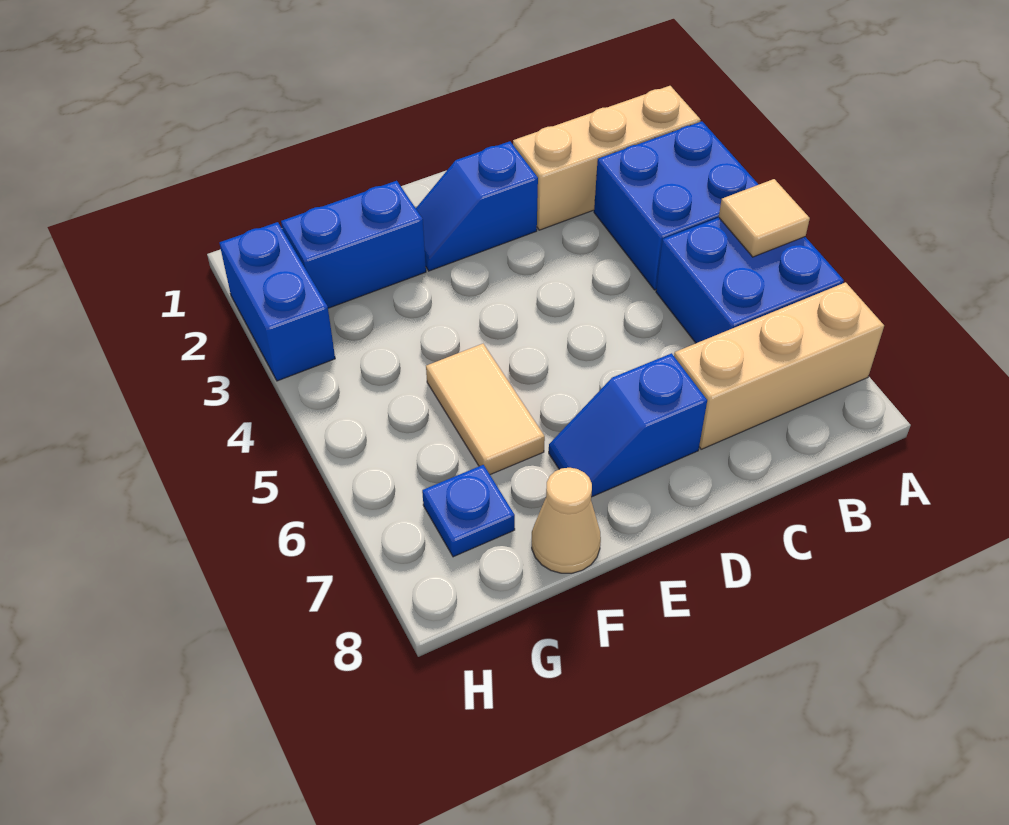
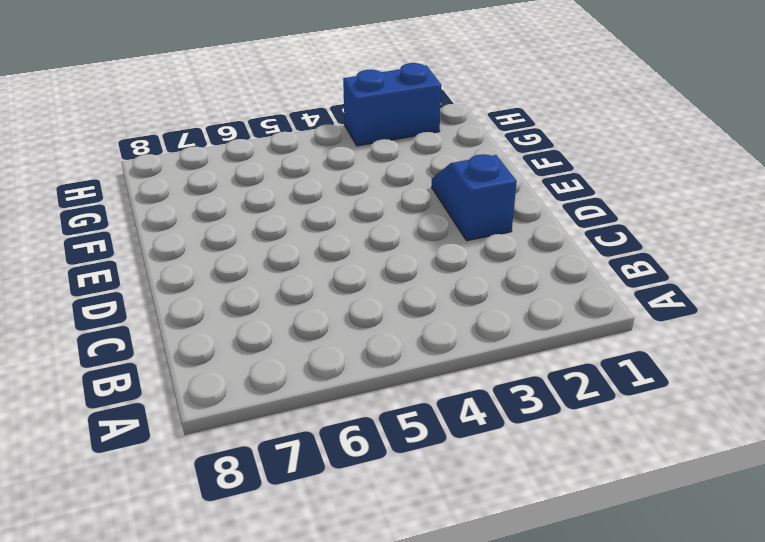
none -> tan 1x3 brick [513,86,700,230]
none -> blue 2x2 brick [594,121,759,290]
none -> blue 2x2 brick [656,218,844,343]

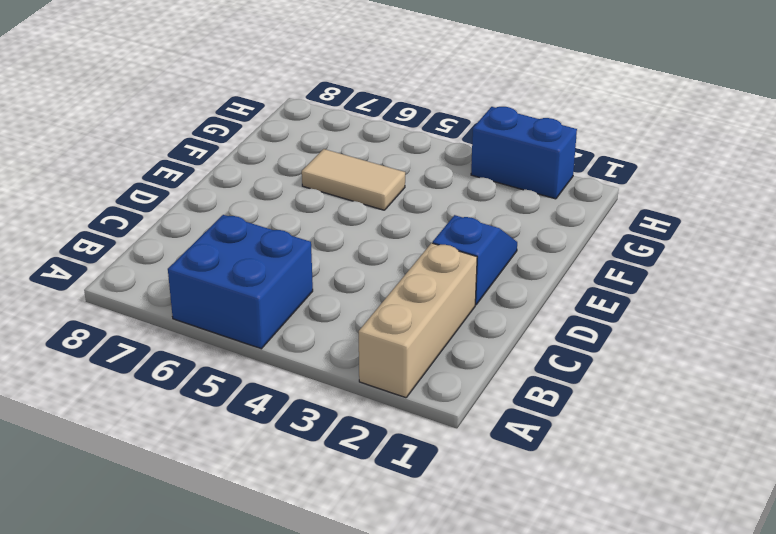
none -> blue 2x2 brick [594,121,759,290]
none -> tan 1x3 brick [674,282,884,449]
none -> blue 1x2 slope [549,353,707,497]

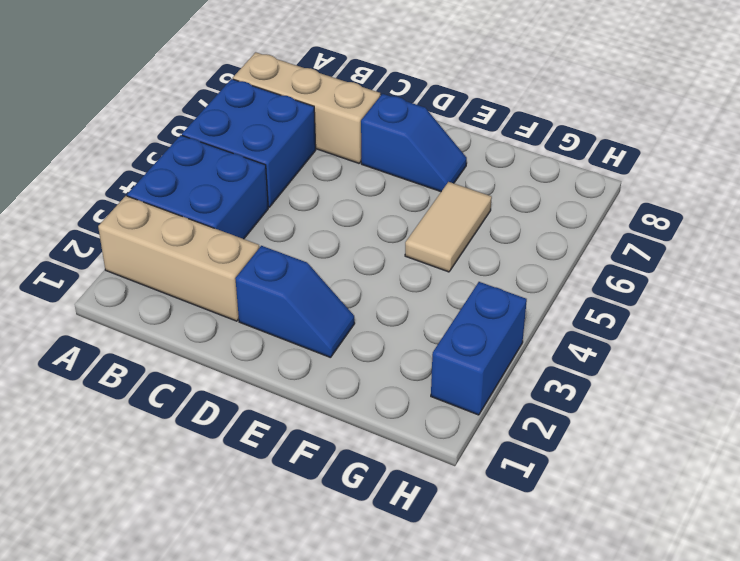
none -> blue 1x2 brick [281,181,426,308]
none -> tan 1x1 cone [532,468,601,573]
none -> blue 1x1 plate [422,465,515,557]

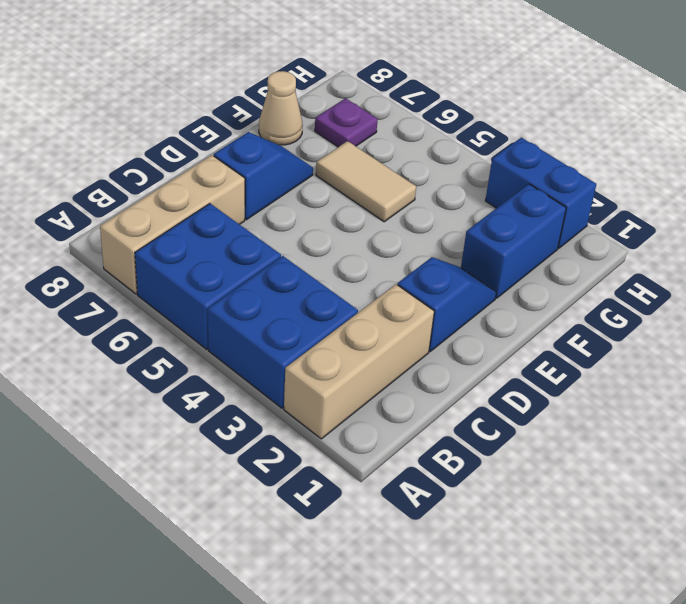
purple 1x1 plate [315,98,378,147] -> blue 1x1 plate [422,465,515,557]
none -> tan 1x1 tile [719,179,810,257]

